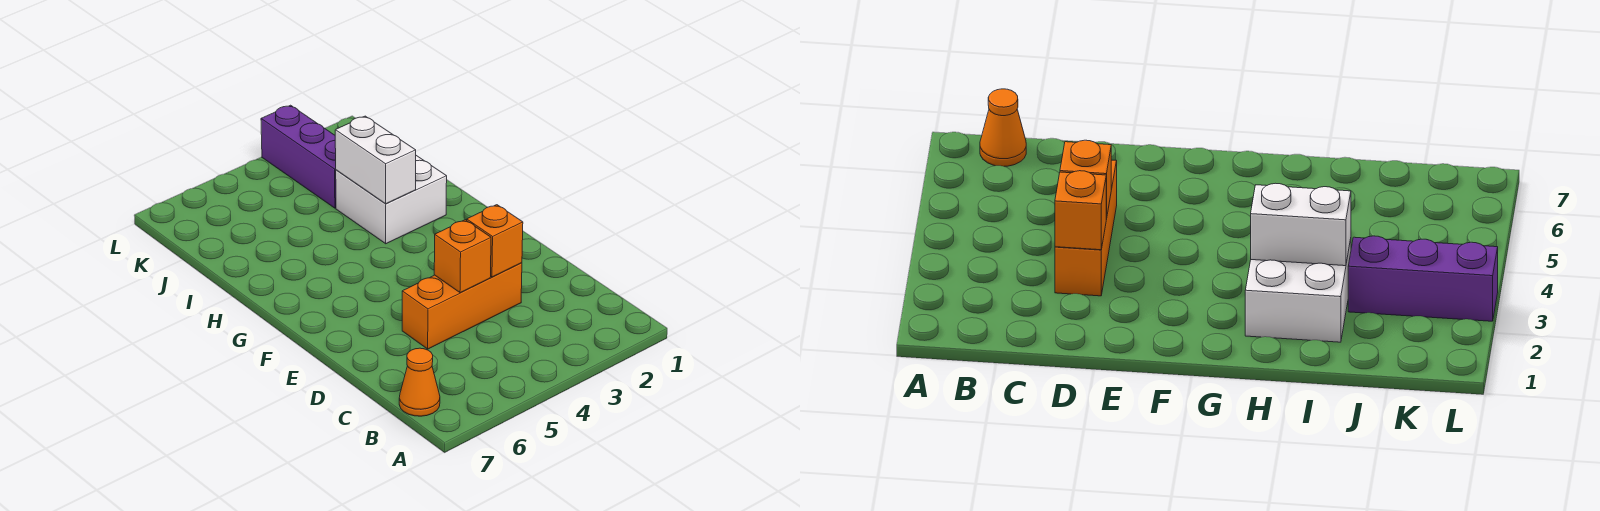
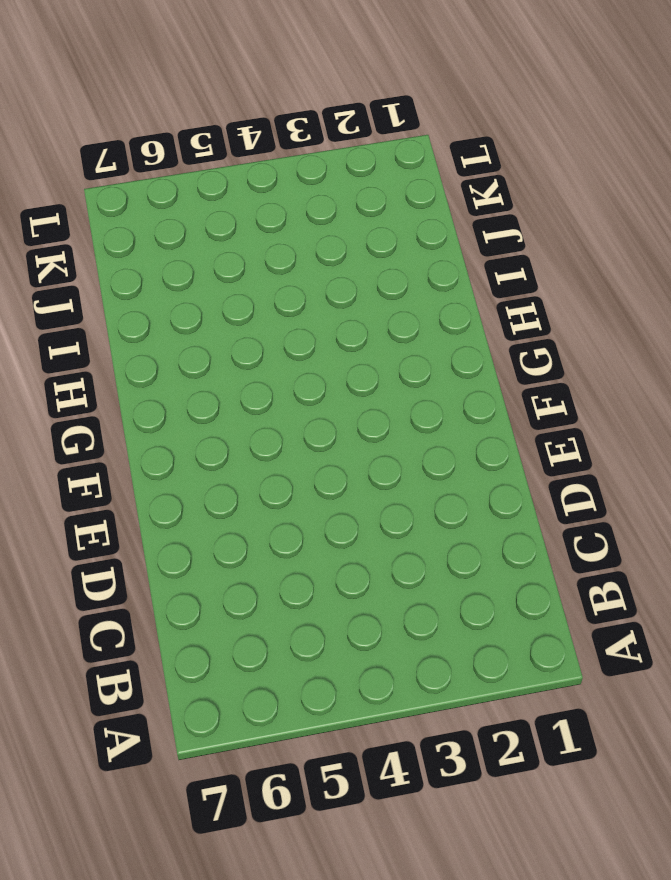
none -> orange 1x1 cone [399,348,440,416]
none -> orange 1x3 brick [402,263,522,349]

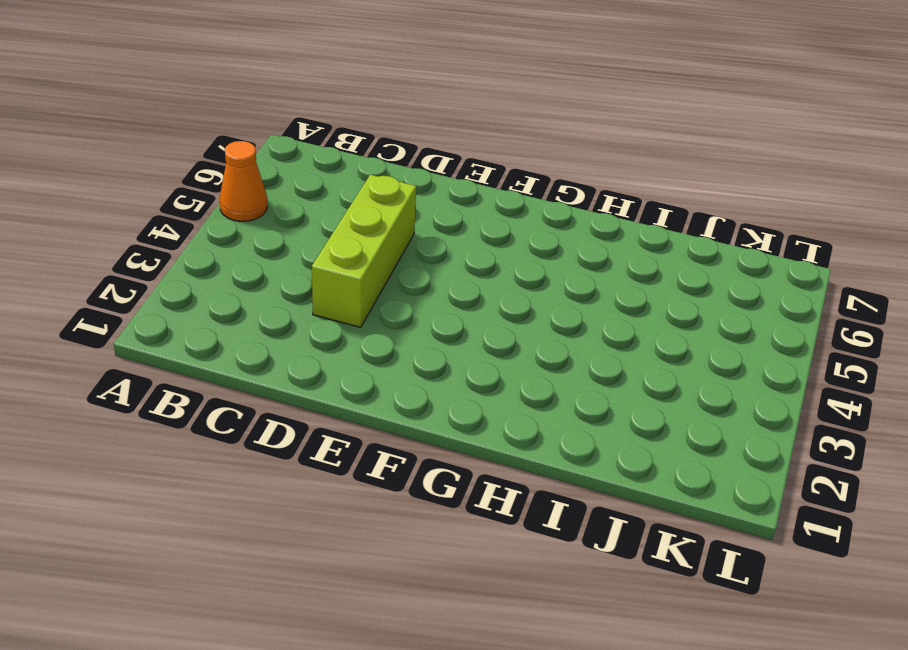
orange 1x1 cone [220,141,268,221] -> orange 1x1 cone moved to [399,348,440,416]
lime 1x3 brick [312,175,416,327] -> orange 1x3 brick [402,263,522,349]
none -> white 2x2 brick [336,156,447,244]
none -> purple 1x3 brick [261,105,336,208]

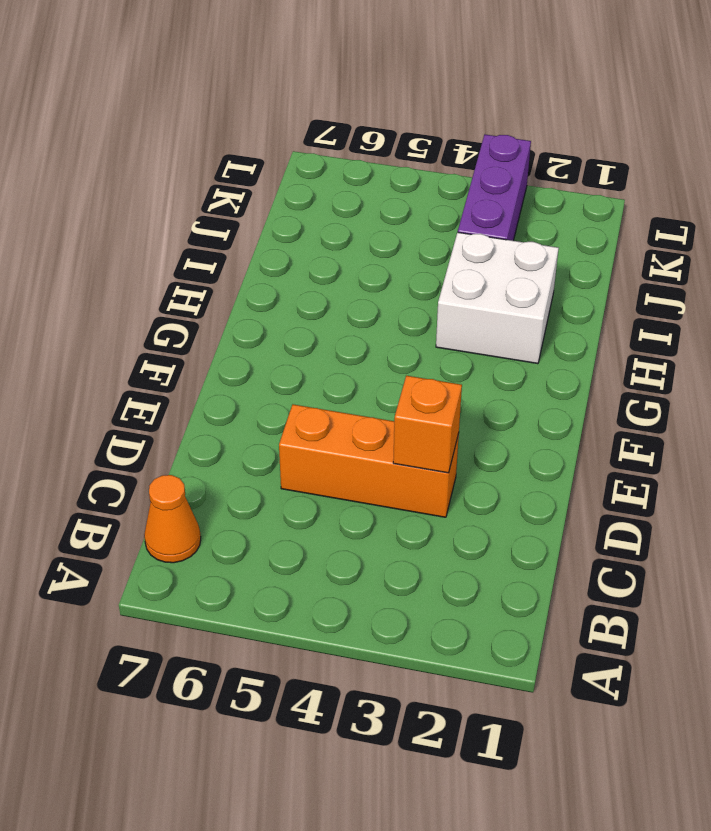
none -> orange 1x1 brick [434,220,491,293]
none -> white 1x2 brick [335,116,416,204]

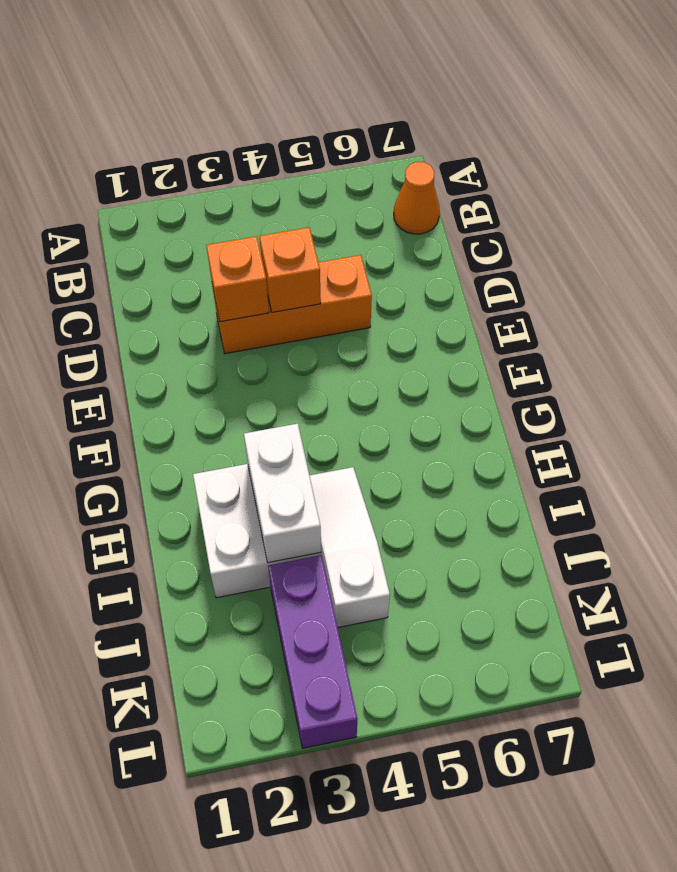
white 1x3 slope [310,467,390,627] -> none

